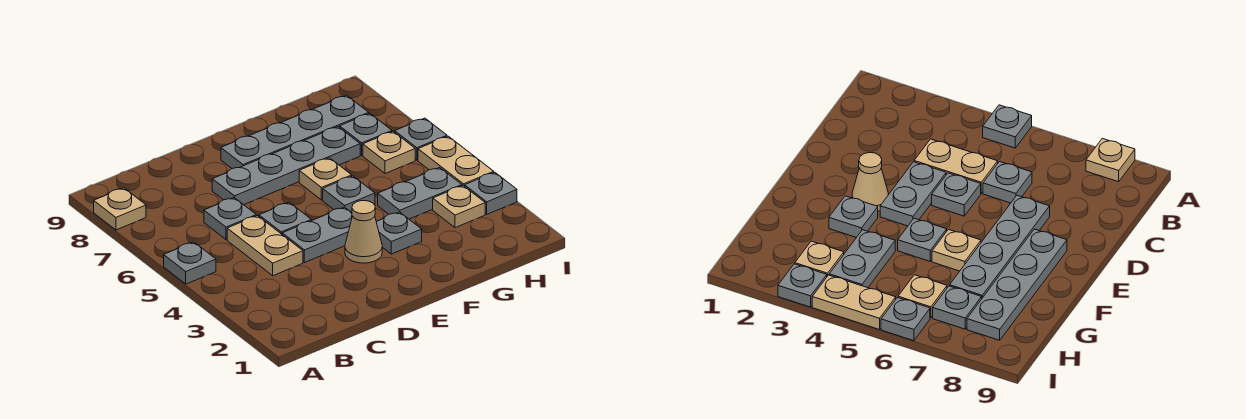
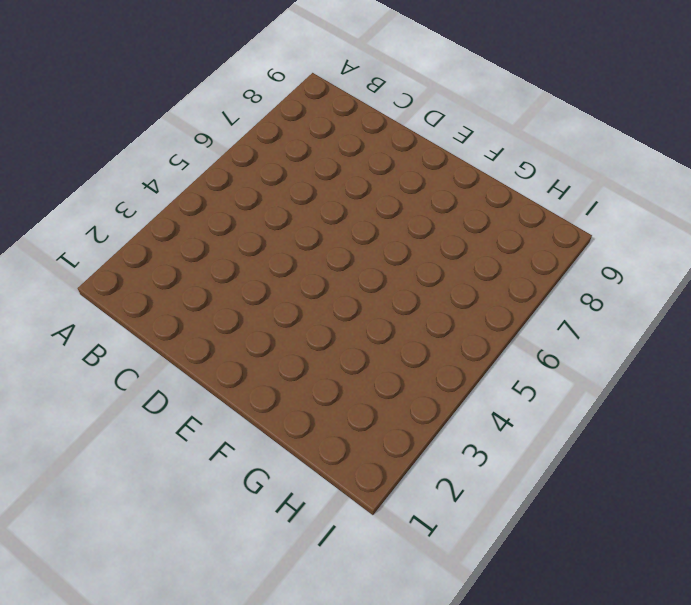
none -> grey 1x1 plate [164,242,216,284]
none -> tan 1x1 plate [94,188,146,230]
none -> tan 1x2 plate [227,216,303,276]

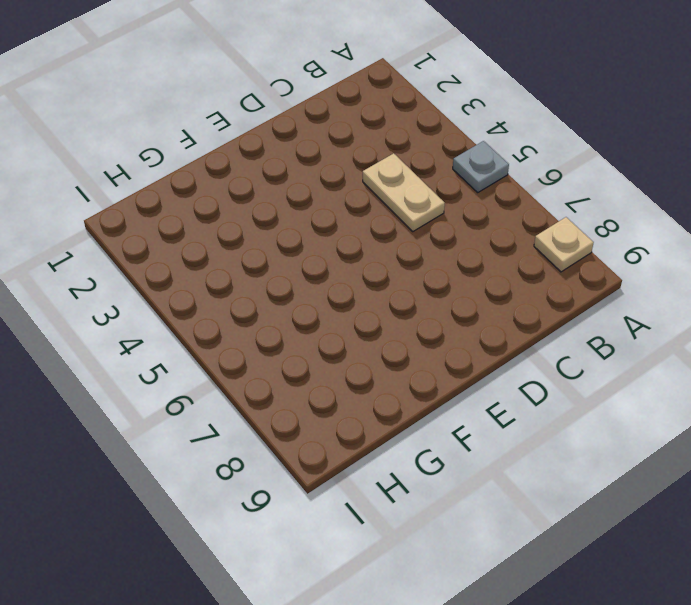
none -> grey 1x1 plate [204,198,256,240]
none -> grey 1x2 plate [282,207,352,263]
none -> grey 1x1 plate [259,202,311,234]

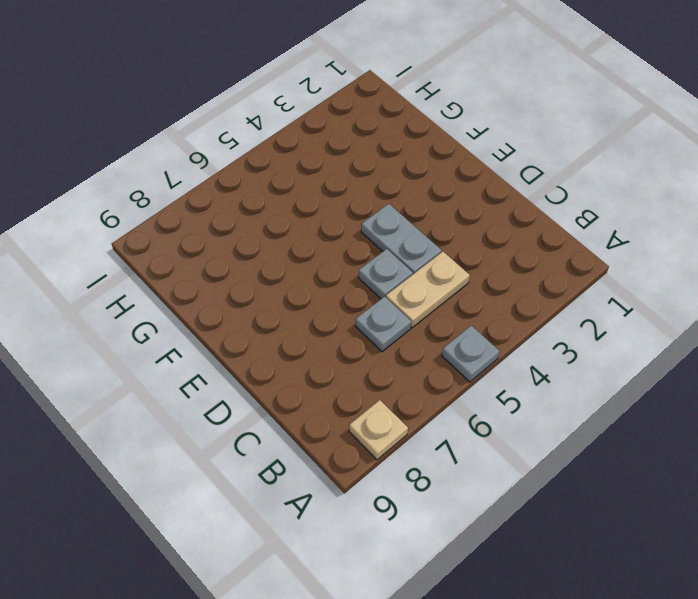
none -> grey 1x4 plate [212,127,360,205]
none -> tan 1x1 cone [345,201,382,263]
none -> grey 1x4 plate [221,95,369,169]

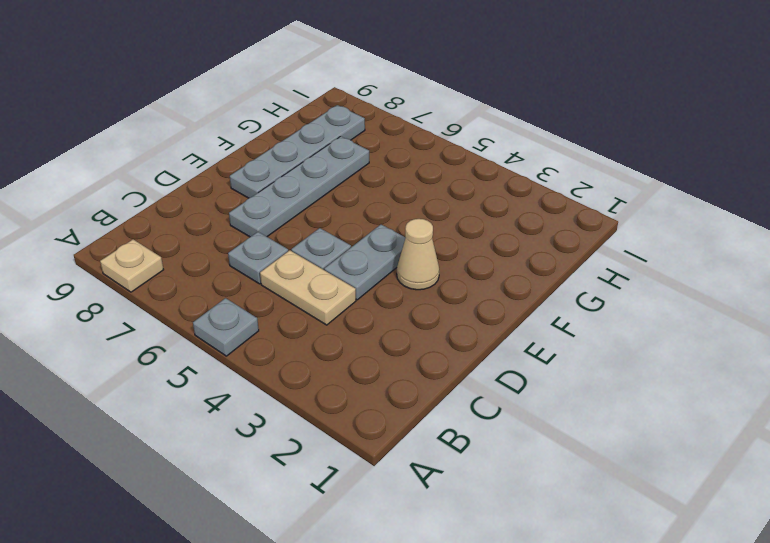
none -> grey 1x1 plate [376,212,422,254]
none -> grey 1x1 plate [323,176,375,213]
none -> tan 1x1 plate [299,158,352,200]

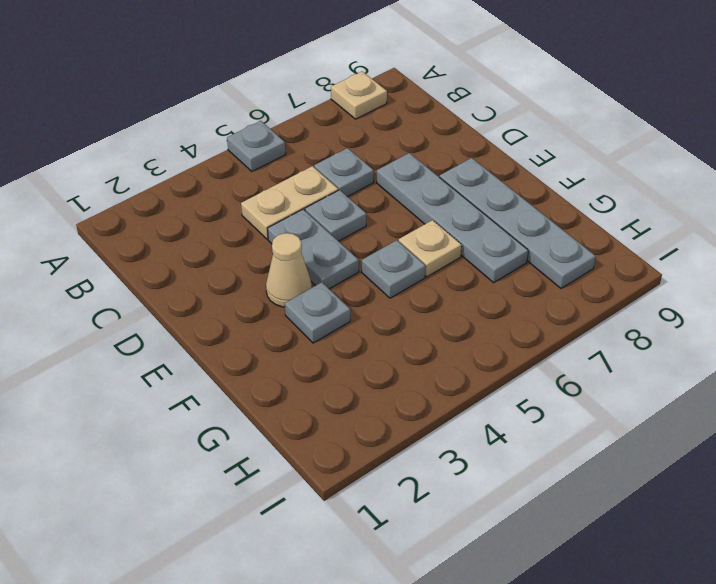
none -> grey 1x2 plate [378,168,462,219]
none -> tan 1x1 plate [433,186,485,228]
none -> tan 1x1 plate [363,132,415,174]

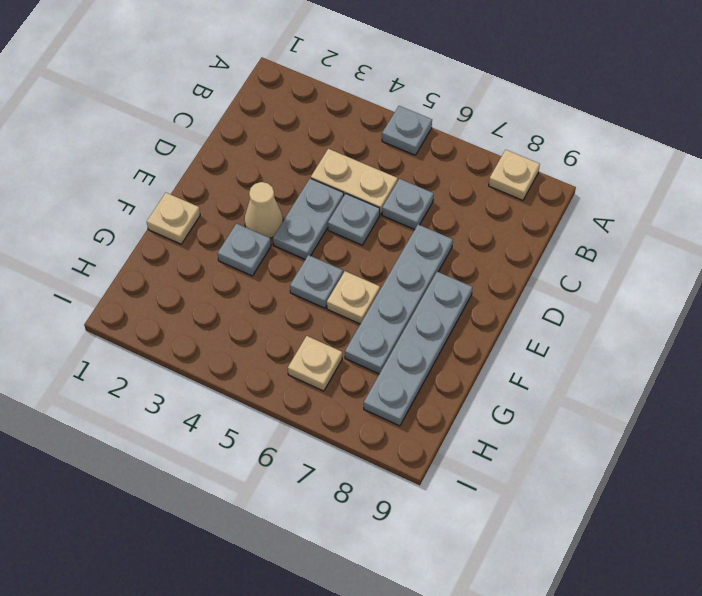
tan 1x1 plate [147,193,200,244] -> tan 1x1 plate moved to [433,186,485,228]
none -> grey 1x2 plate [378,168,462,219]
none -> grey 1x1 plate [340,113,392,155]
none -> grey 1x1 plate [465,172,517,214]

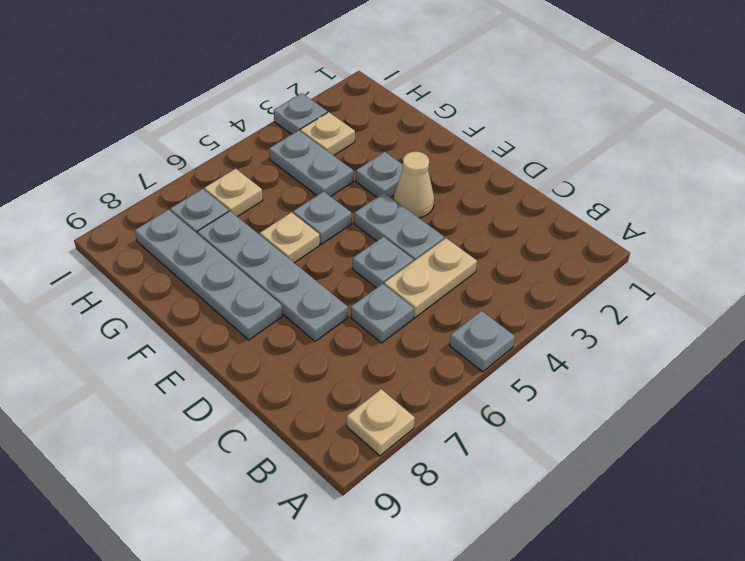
none -> tan 1x2 plate [418,136,494,186]
none -> grey 1x1 plate [395,118,447,160]

